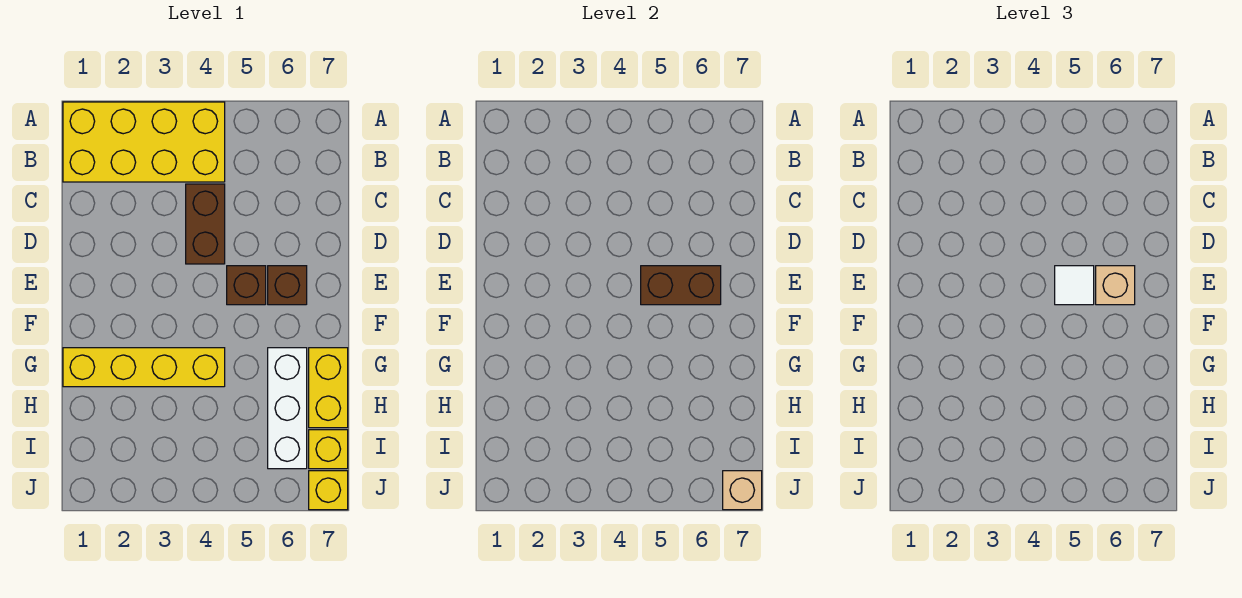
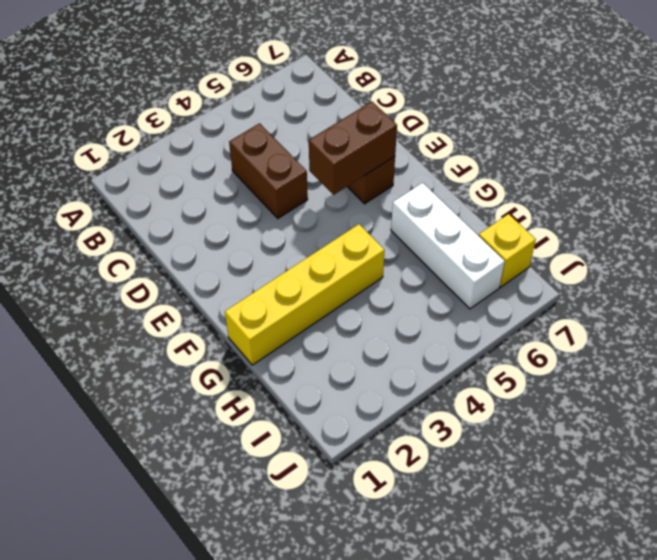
none -> yellow 2x4 brick [63,102,225,182]
none -> brown 1x1 brick [227,266,266,305]
none -> yellow 1x2 brick [309,348,348,428]

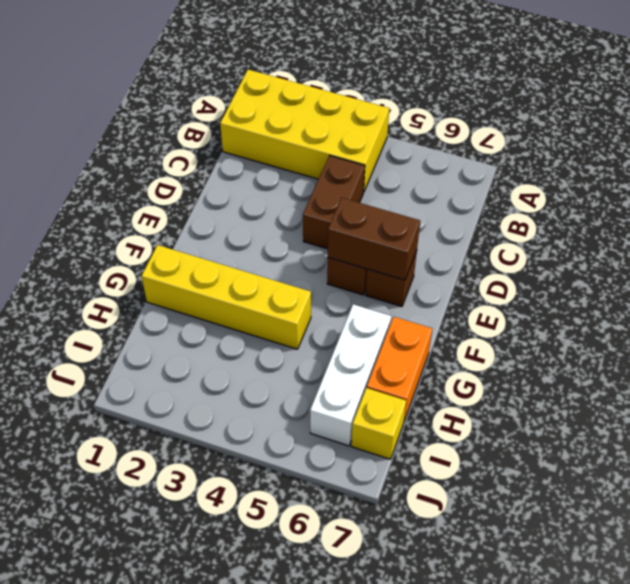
orange 1x2 brick [367,317,432,421] -> yellow 1x2 brick [309,348,348,428]
none -> yellow 1x1 brick [309,471,348,510]
none -> tan 1x1 brick [723,471,762,510]
none -> white 1x1 tile [1055,266,1094,305]

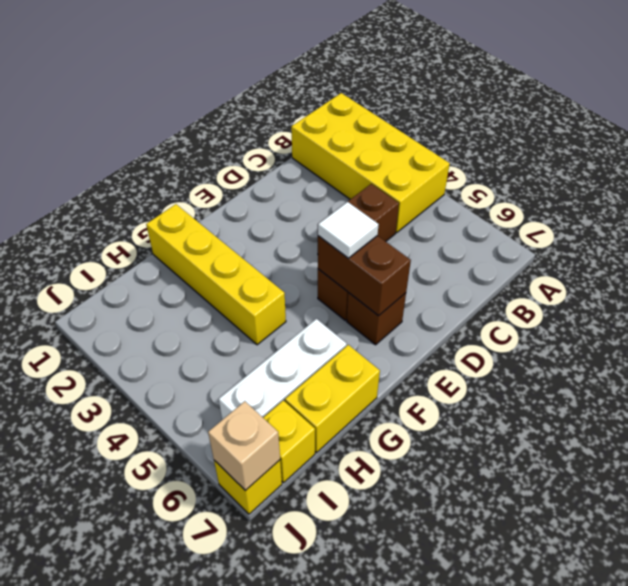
none -> tan 1x1 brick [1096,266,1135,305]

